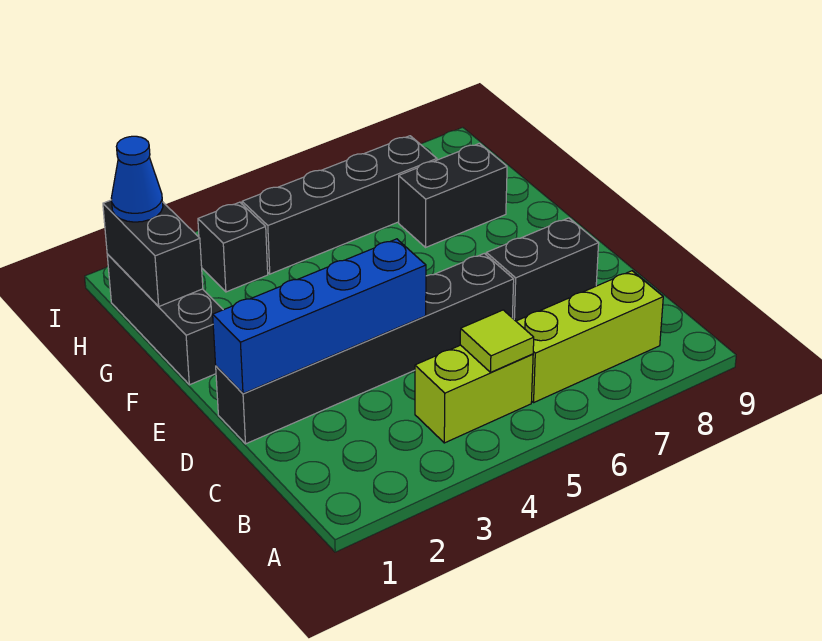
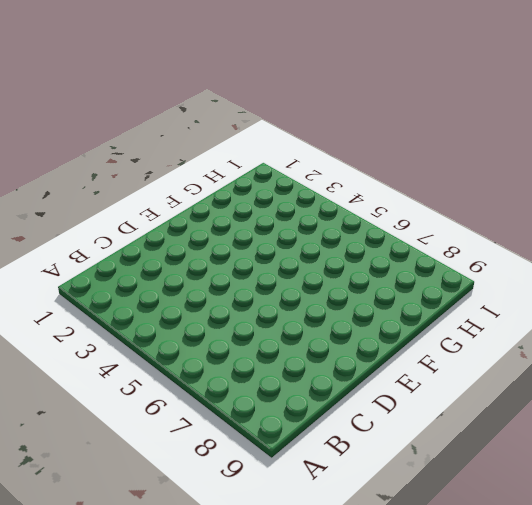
none -> lime 1x2 brick [415,345,533,443]
none -> lime 1x3 brick [516,271,663,402]
none -> black 1x6 brick [216,253,514,444]

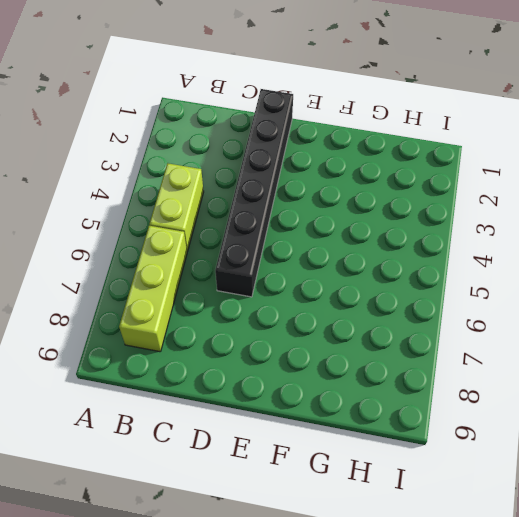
none -> black 1x2 brick [486,218,599,321]
none -> black 1x3 brick [107,254,223,385]
none -> black 1x2 brick [399,143,507,247]

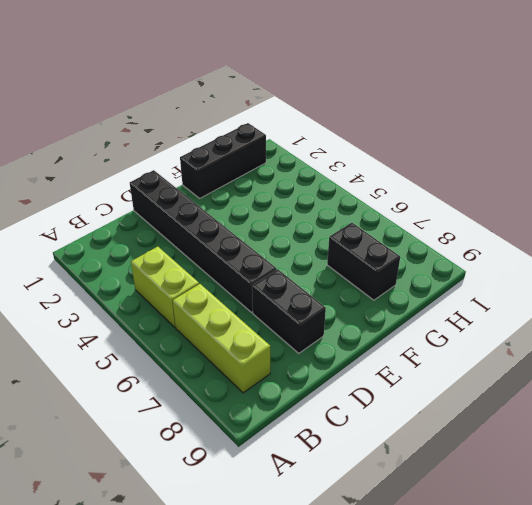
none -> black 1x1 brick [198,202,268,292]
none -> black 1x4 brick [242,136,437,274]
none -> lime 1x1 tile [460,310,534,372]

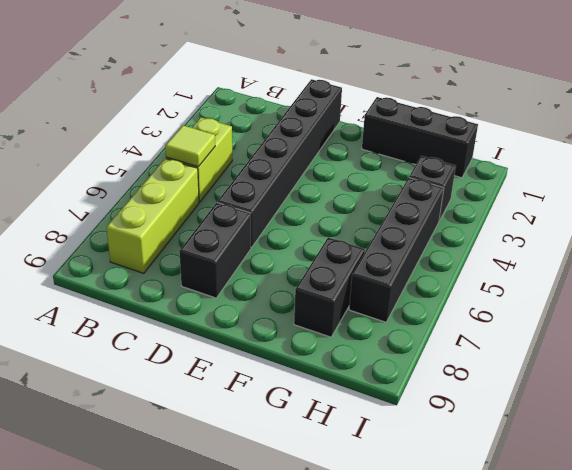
none -> blue 1x4 brick [213,239,426,393]
none -> black 1x2 brick [103,200,203,306]
none -> blue 1x1 cone [111,136,163,222]

